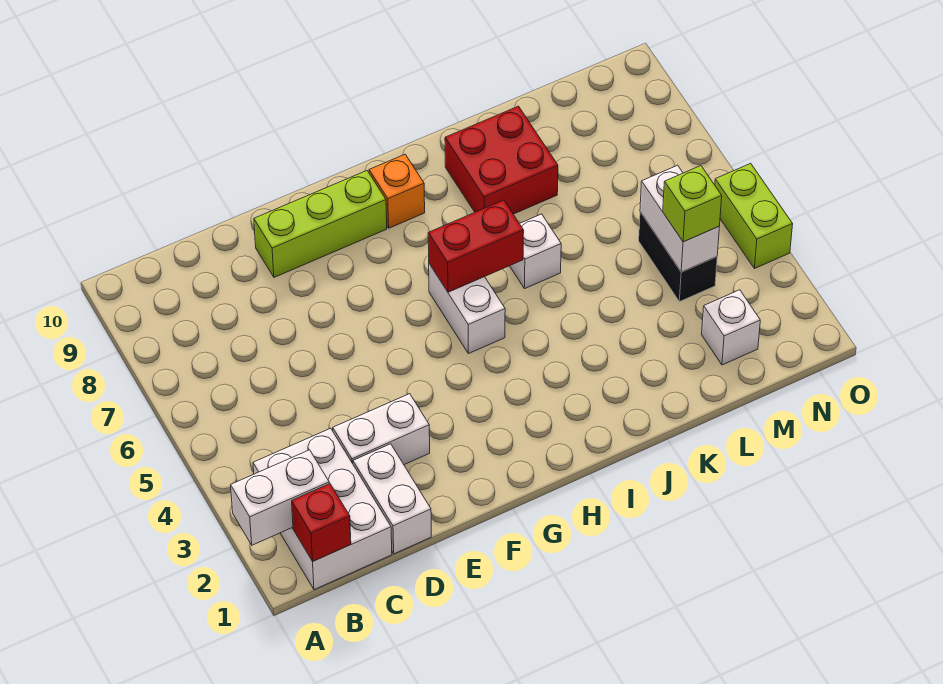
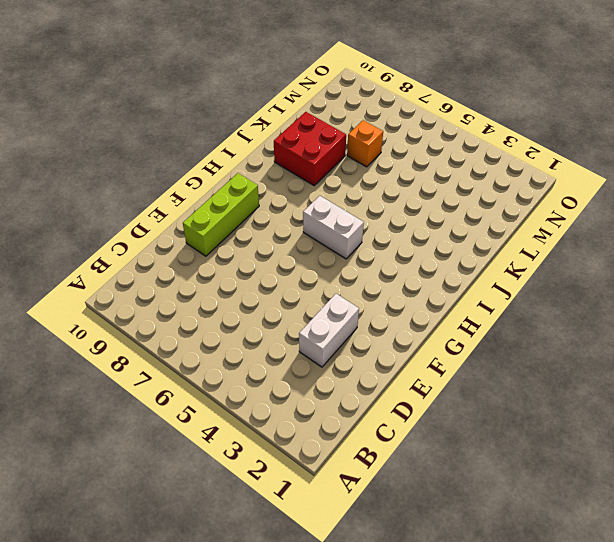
orange 1x1 brick [347,120,383,167] -> orange 1x1 brick moved to [369,154,425,228]
none -> white 2x3 brick [253,428,392,590]
none -> white 1x2 brick [353,444,431,554]
none -> white 1x1 brick [510,214,561,289]

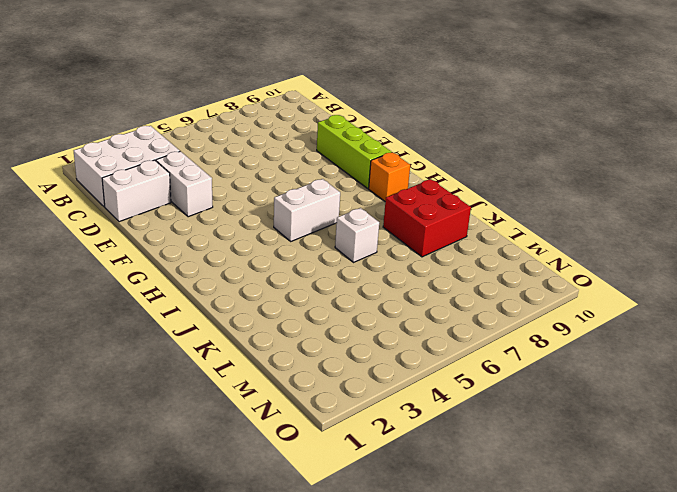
none -> white 1x1 brick [702,290,760,365]
none -> black 1x2 brick [639,212,717,302]
none -> lime 1x2 brick [715,163,793,269]

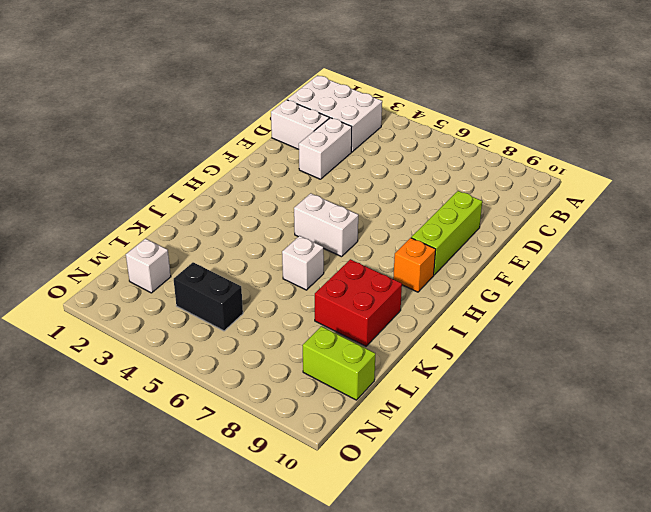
lime 1x2 brick [303,326,375,400] -> lime 1x2 brick moved to [715,163,793,269]
none -> white 1x2 brick [231,450,329,545]
none -> red 1x1 brick [292,484,351,561]
none -> red 1x2 brick [428,200,524,292]

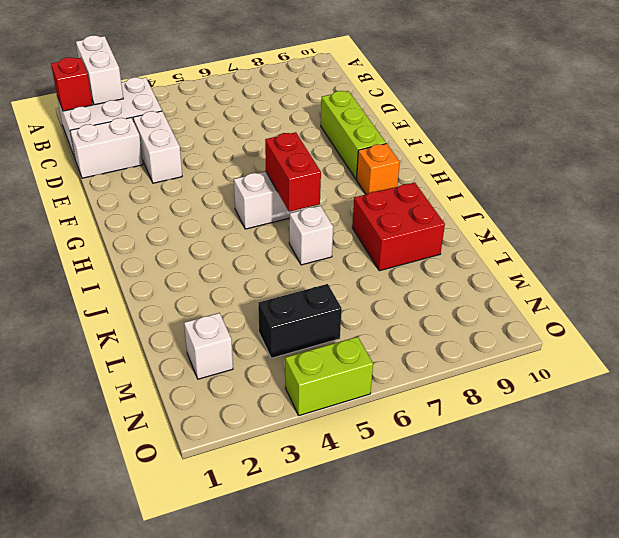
none -> white 1x2 brick [640,165,719,272]
none -> lime 1x1 brick [663,166,722,242]

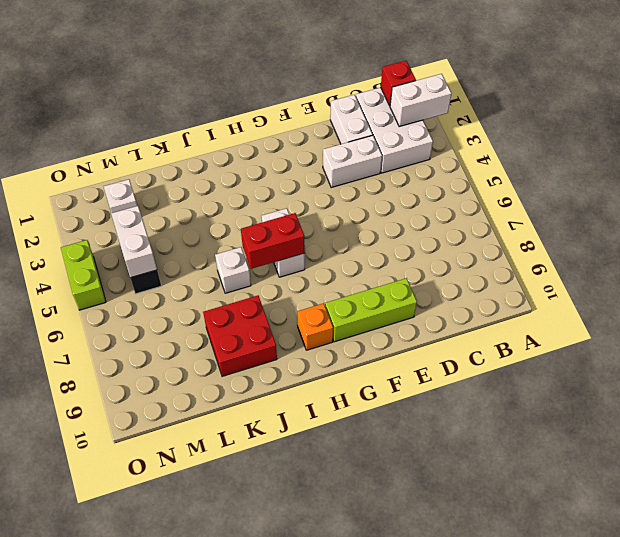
none -> lime 1x1 brick [663,166,722,242]

